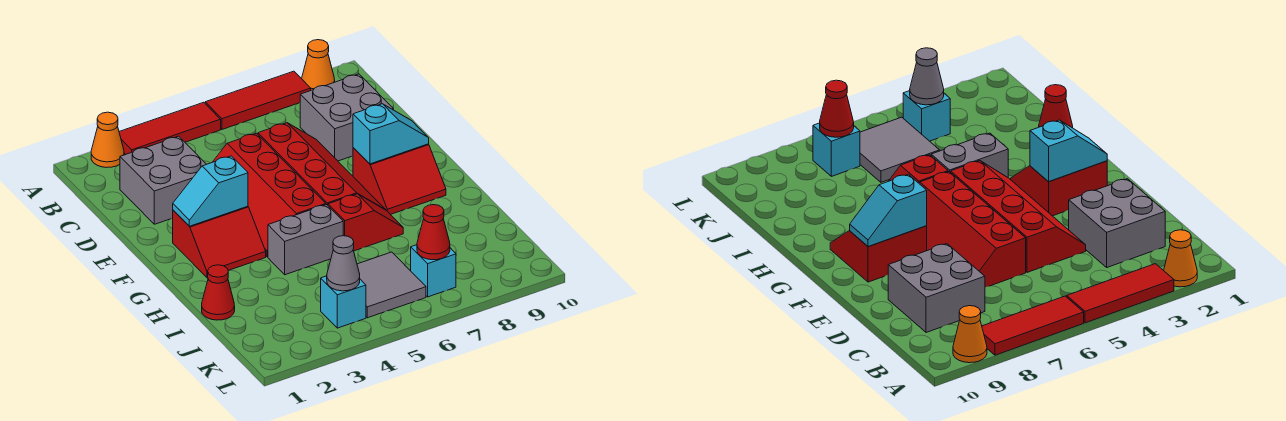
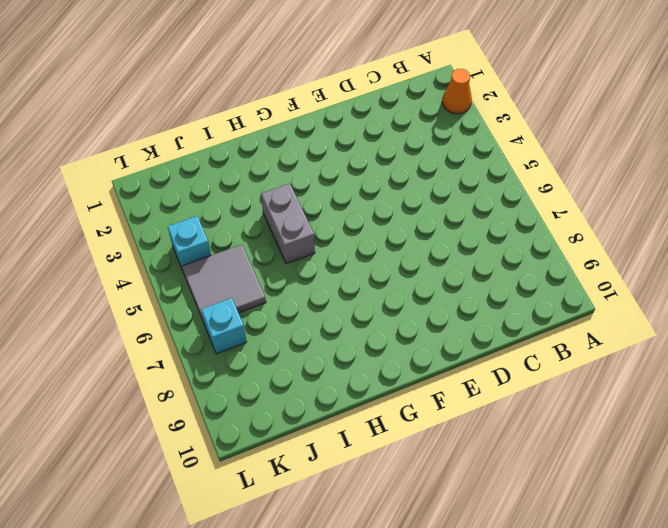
none -> red 1x3 tile [119,102,221,154]
none -> red 1x3 tile [205,71,311,129]
none -> orange 1x1 cone [302,40,335,90]

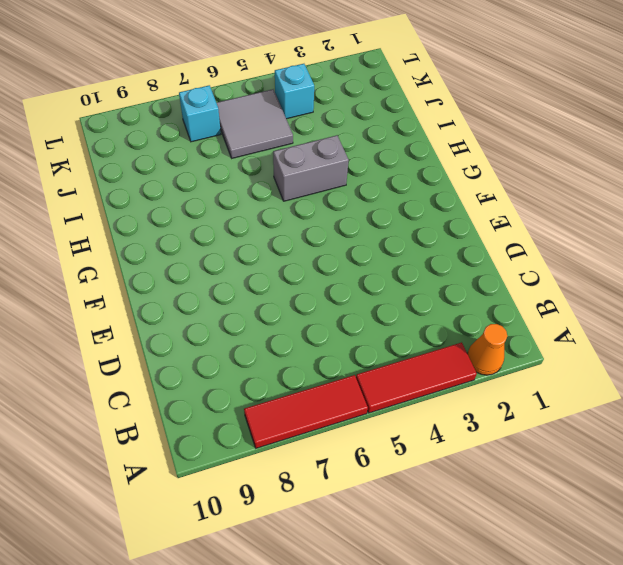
none -> orange 1x1 cone [302,40,335,90]
none -> grey 2x2 brick [120,136,206,224]
none -> grey 2x2 brick [300,74,393,161]

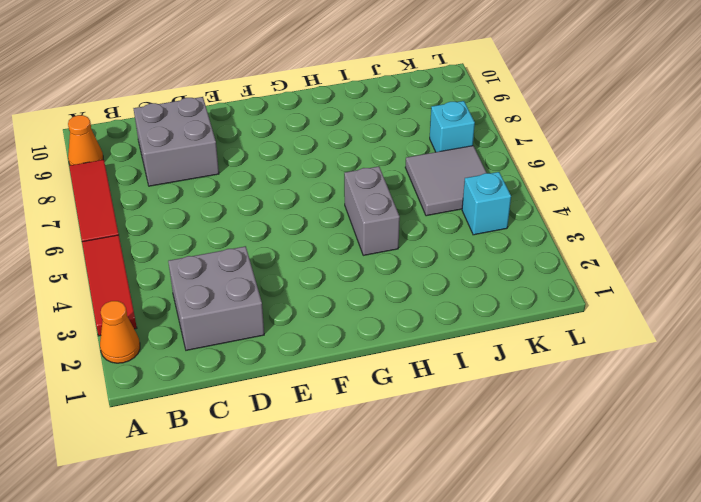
none -> red 2x4 slope [213,133,326,257]
none -> red 2x4 slope [258,123,386,210]
none -> red 2x2 slope [173,206,266,278]

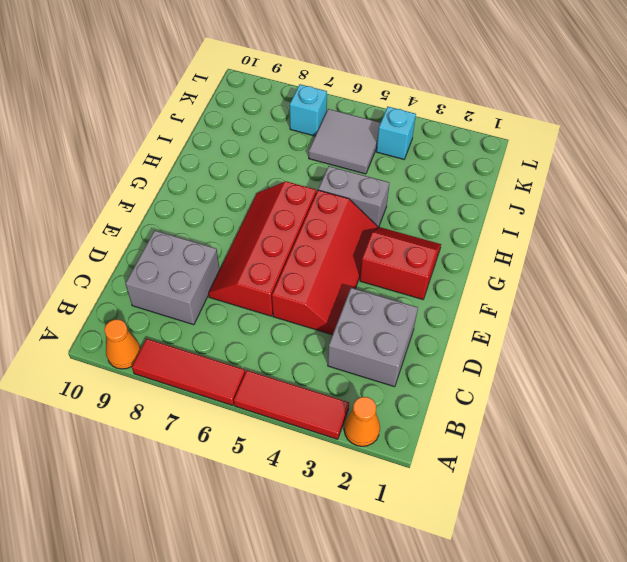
none -> red 2x2 slope [353,144,446,215]
none -> red 1x2 slope [328,194,403,251]
none -> red 1x1 cone [202,265,235,320]

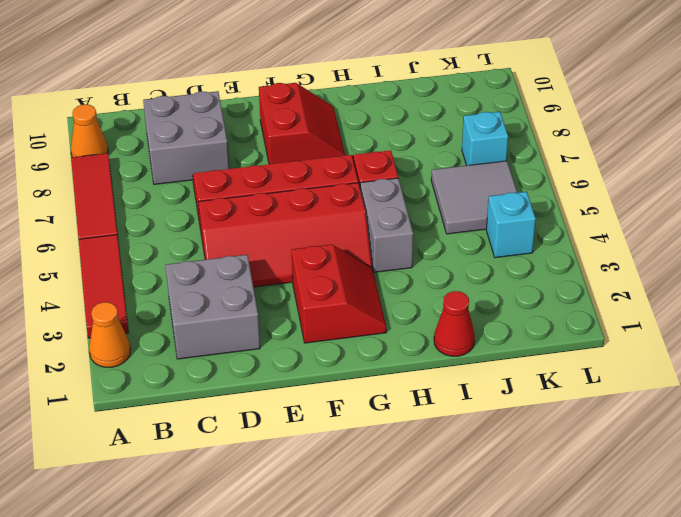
none -> cyan 1x2 slope [173,156,248,226]
none -> cyan 1x2 slope [353,104,429,164]
none -> grey 1x1 cone [327,236,360,291]

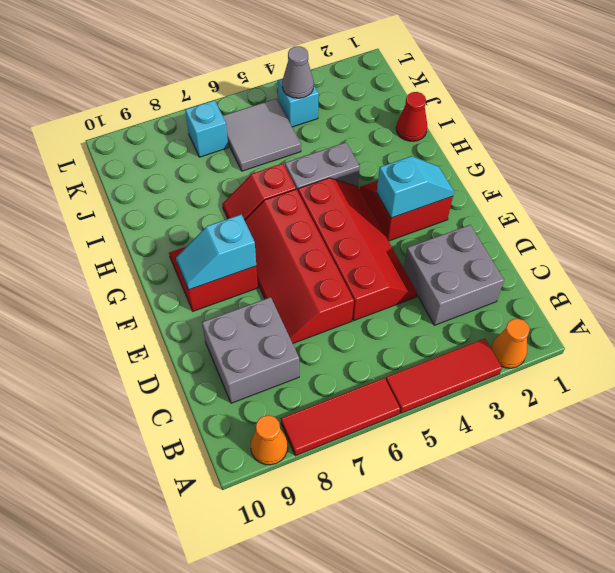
none -> red 1x1 cone [417,205,450,260]

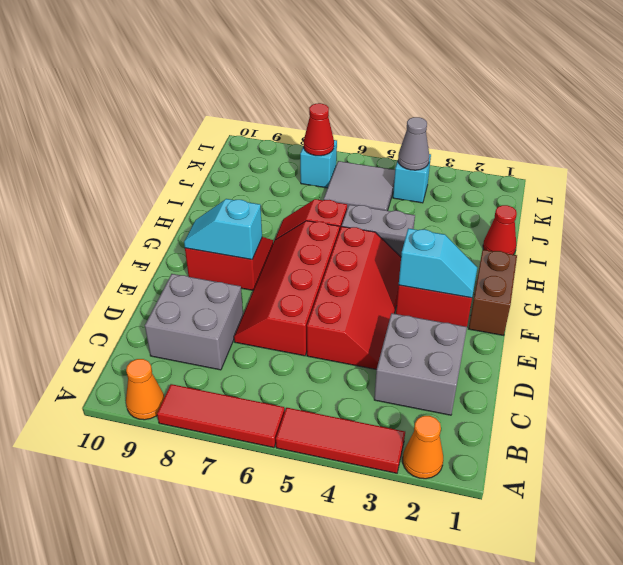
brown 1x2 brick [469,250,517,336] -> none

